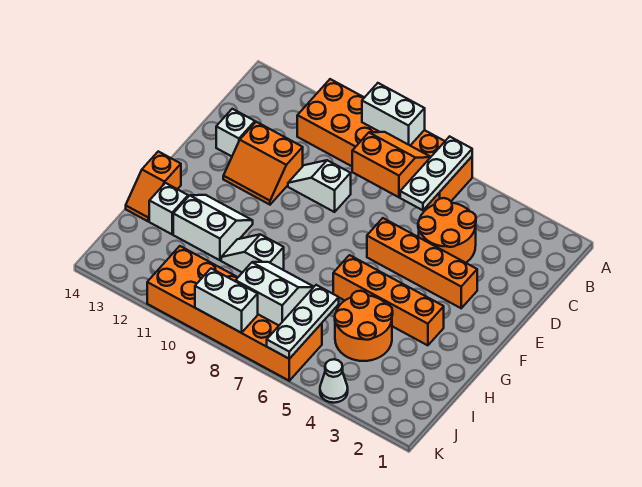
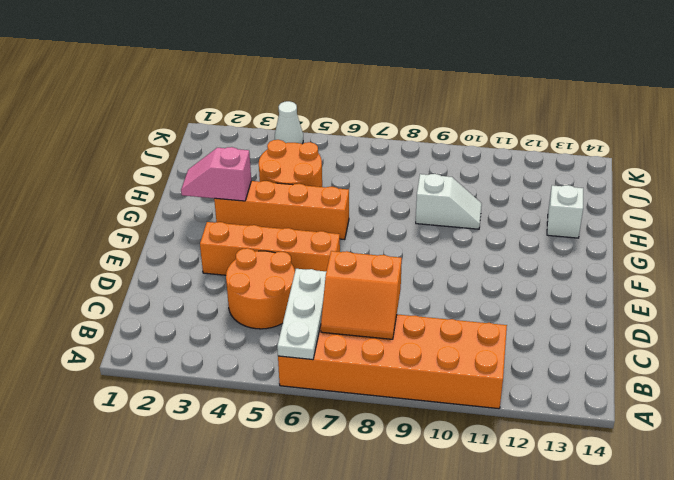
pink 1x2 slope [181,147,251,201] -> none
none -> white 1x2 slope [288,160,351,212]
none -> orange 2x2 slope [223,122,303,205]
none -> white 1x1 brick [216,109,255,156]

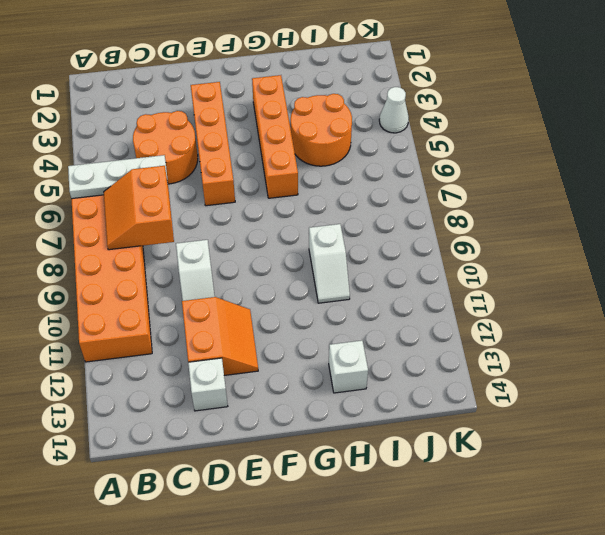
none -> white 2x2 slope [173,195,253,260]
none -> orange 1x2 slope [126,151,181,221]
none -> orange 2x6 brick [147,246,322,381]

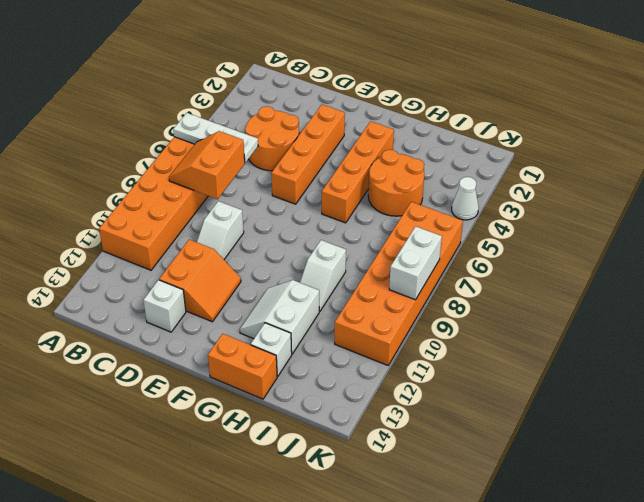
orange 1x2 brick [208,334,277,399] -> orange 1x2 slope [126,151,181,221]
none -> white 1x2 brick [362,83,425,145]
none -> white 1x3 plate [267,285,339,359]
none -> white 2x2 slope [236,262,314,325]

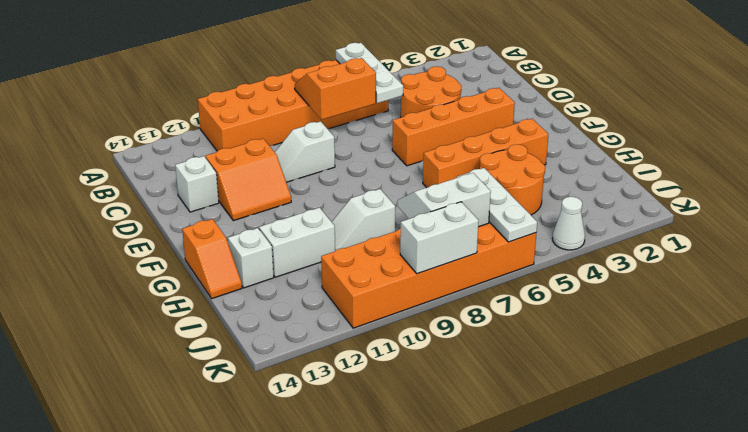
none -> white 1x2 brick [362,83,425,145]

